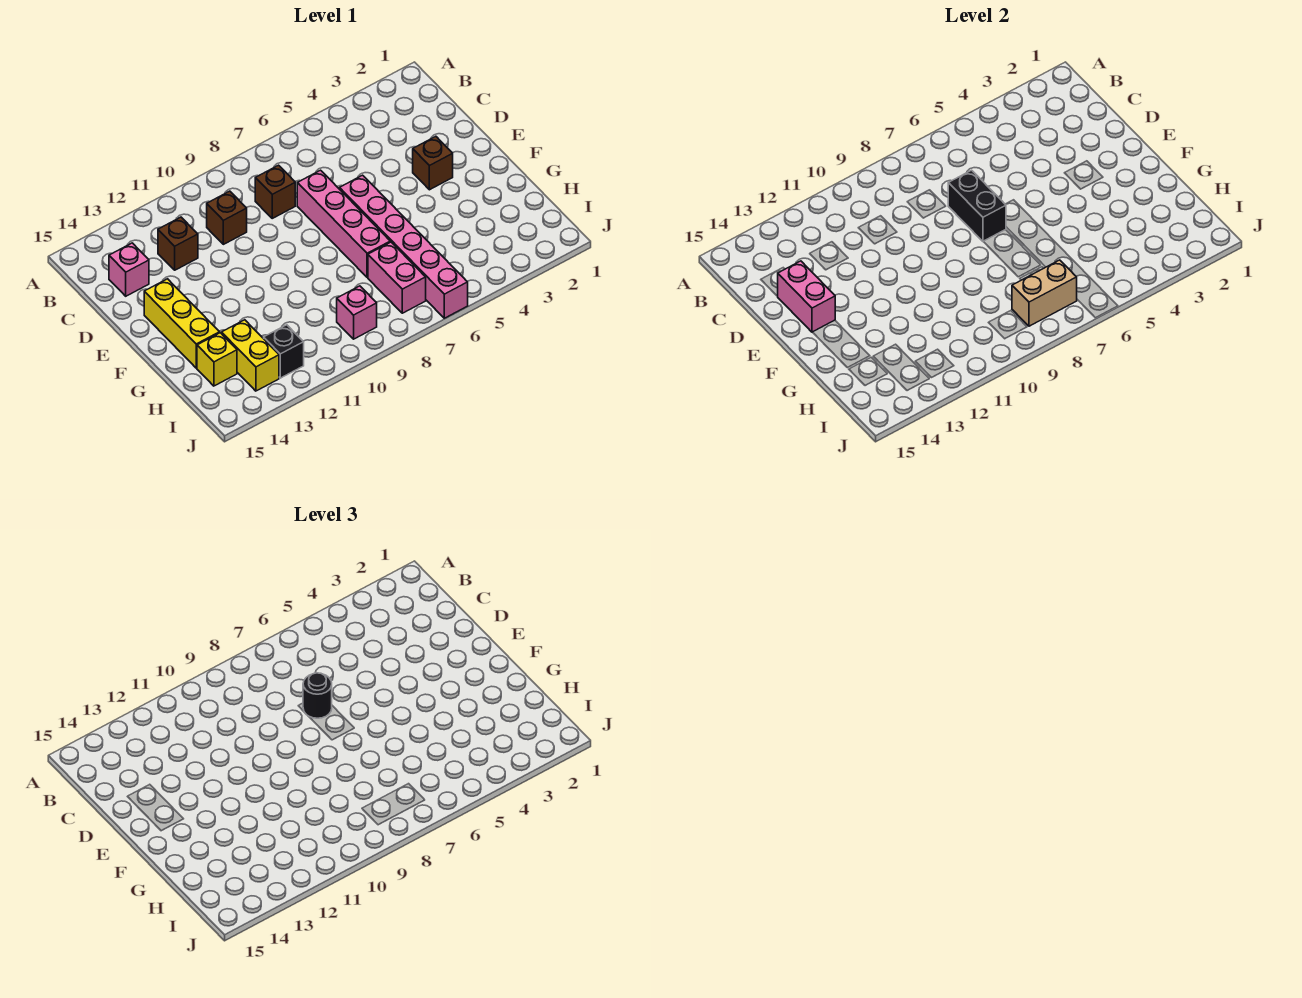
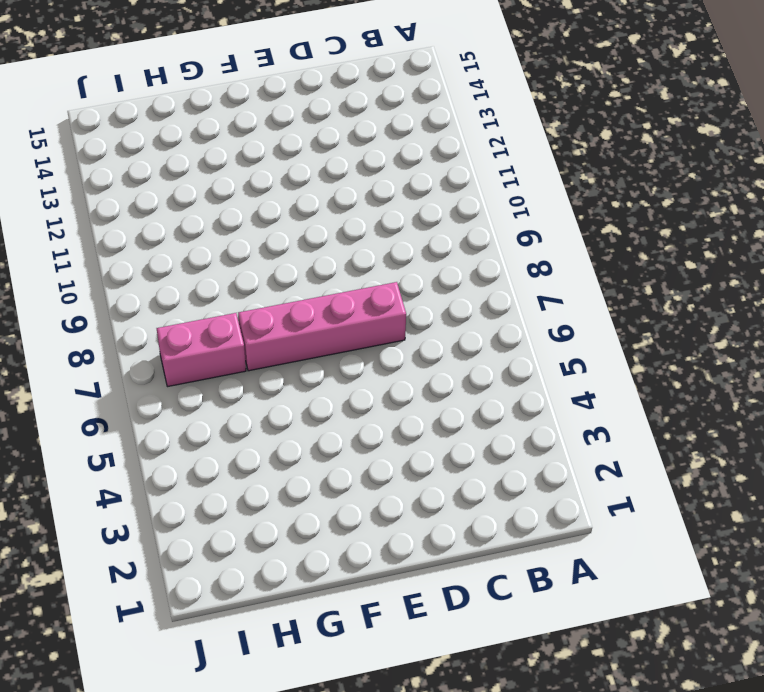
none -> brown 1x1 brick [255,165,295,218]
none -> brown 1x1 brick [207,191,247,244]
none -> brown 1x1 brick [158,217,198,270]

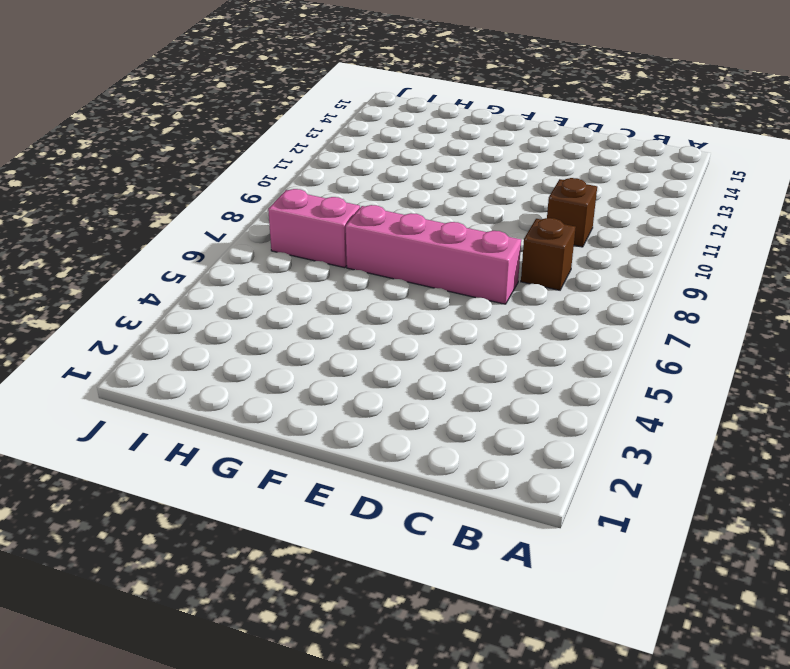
none -> brown 1x1 brick [158,217,198,270]
none -> pink 1x1 brick [109,243,149,296]
none -> brown 1x1 brick [413,136,453,190]

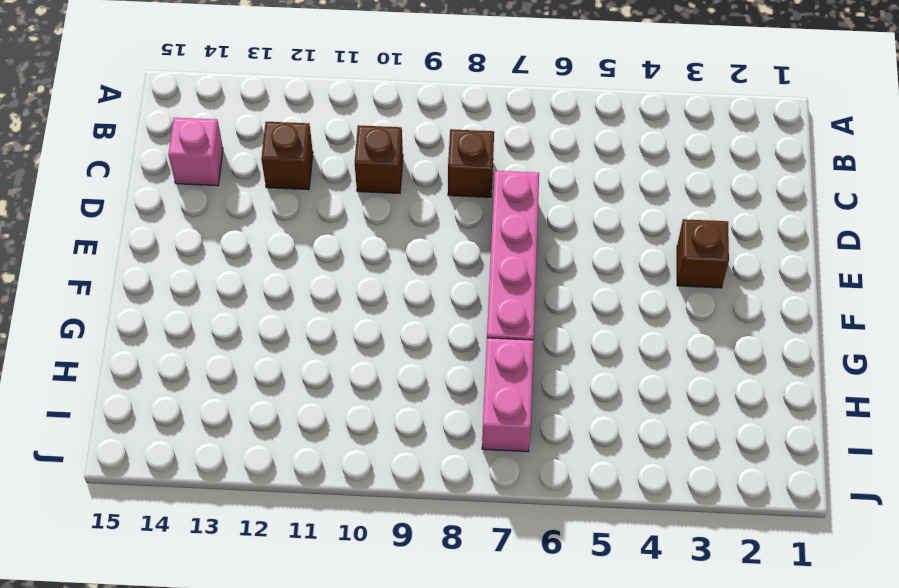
none -> pink 1x6 brick [340,175,468,318]
none -> yellow 1x3 brick [144,279,220,368]
none -> yellow 1x2 brick [222,320,279,391]

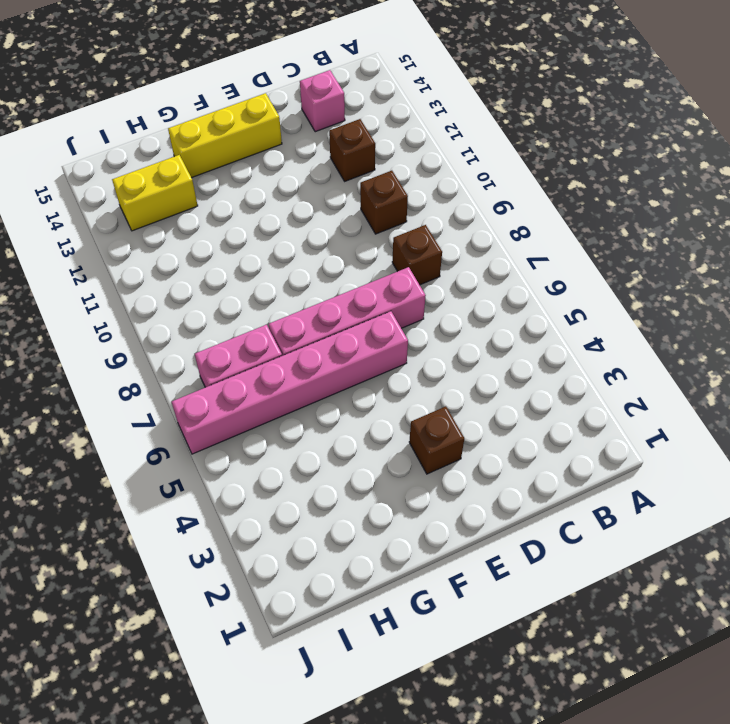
none -> yellow 1x1 brick [197,333,237,386]
none -> pink 1x1 brick [337,286,377,339]
none -> black 1x1 brick [264,325,304,378]

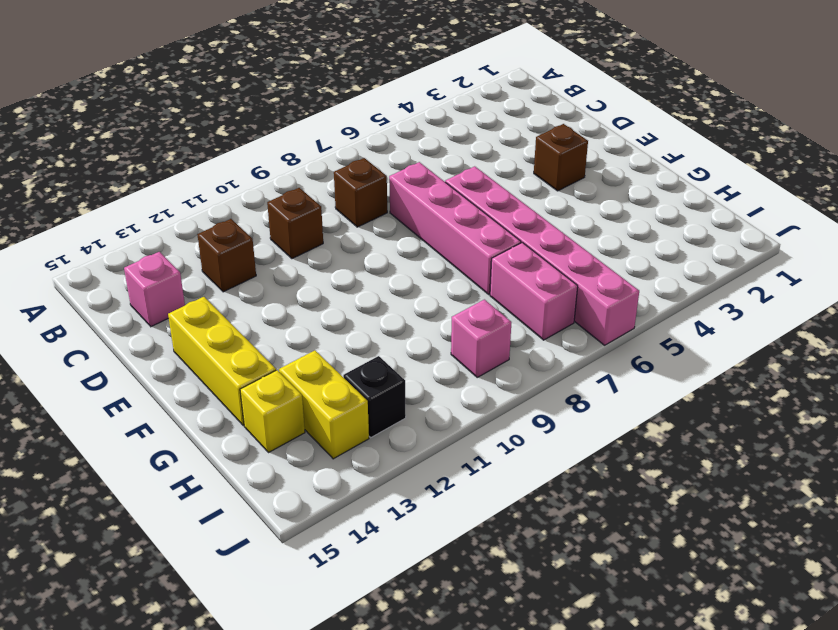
none -> black 1x2 brick [948,170,1006,241]
none -> pink 1x2 brick [778,261,835,332]
none -> tan 1x2 brick [1012,260,1077,326]

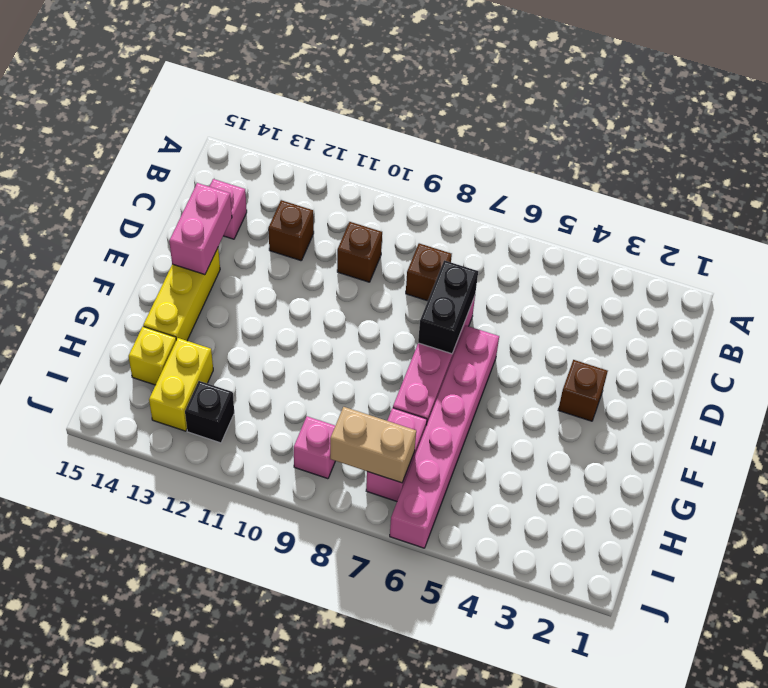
none -> black 1x1 round brick [303,673,332,718]

